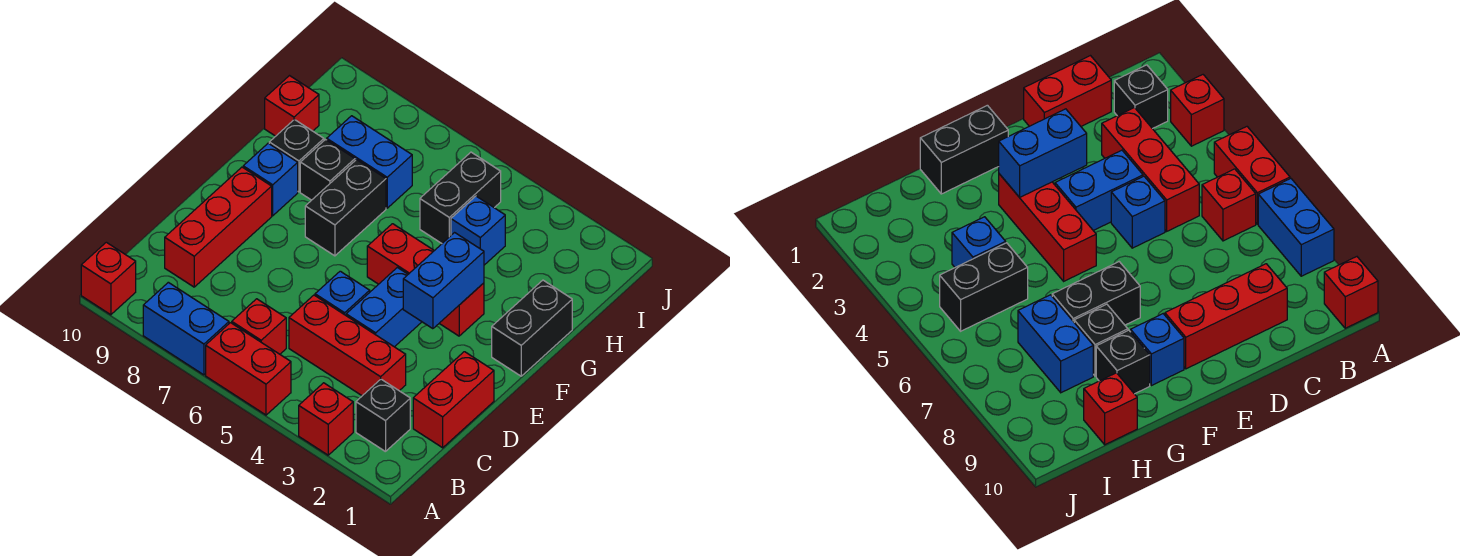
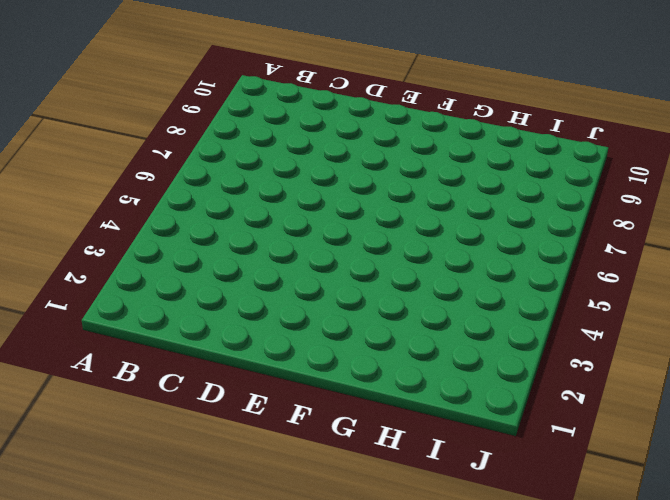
none -> red 1x1 brick [299,383,353,455]
none -> red 1x2 brick [206,323,291,415]
none -> blue 1x2 brick [143,282,229,375]

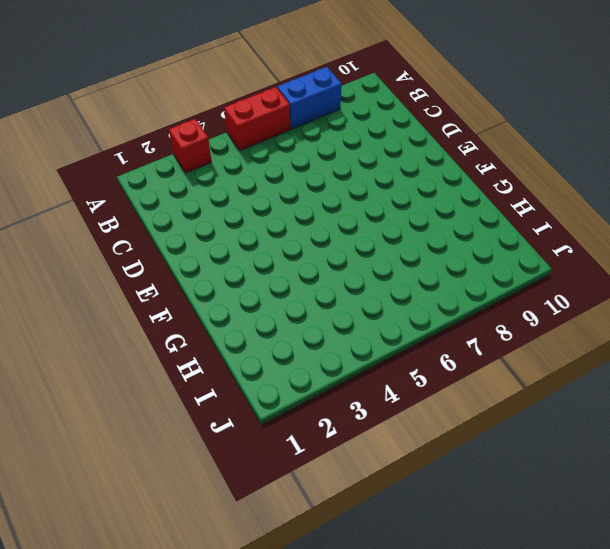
none -> red 1x1 brick [81,242,136,315]
none -> black 1x1 brick [356,379,410,452]
none -> red 1x1 brick [232,299,286,354]

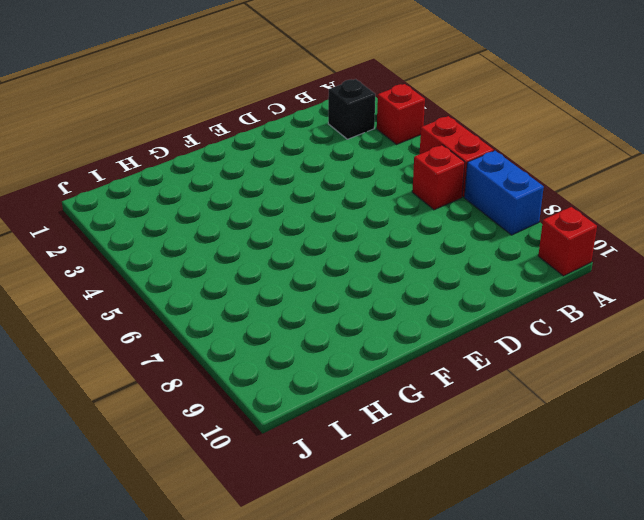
none -> red 1x2 brick [413,352,494,448]
none -> red 1x3 brick [289,295,406,396]
none -> red 1x3 brick [165,167,272,287]

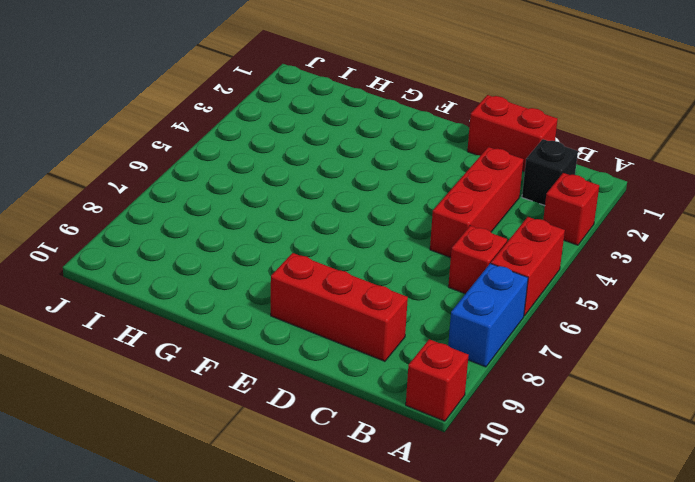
none -> blue 1x2 brick [346,267,422,347]
none -> blue 1x1 brick [315,271,370,315]
none -> black 1x2 brick [492,280,572,376]

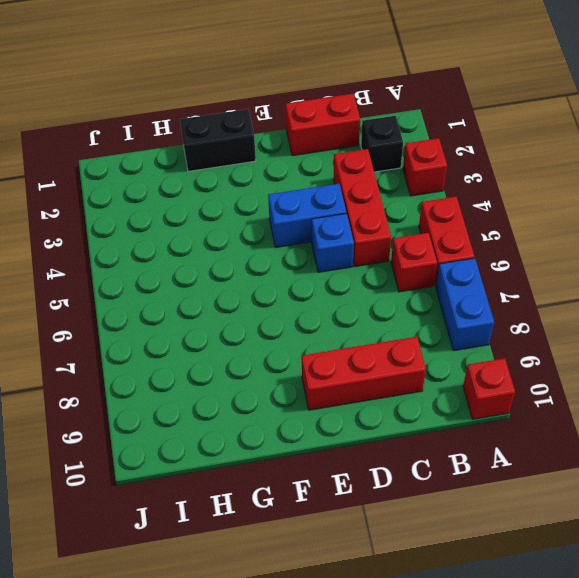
none -> red 1x3 brick [367,224,484,336]
none -> black 1x2 brick [305,160,386,256]
none -> blue 1x1 brick [243,143,298,216]

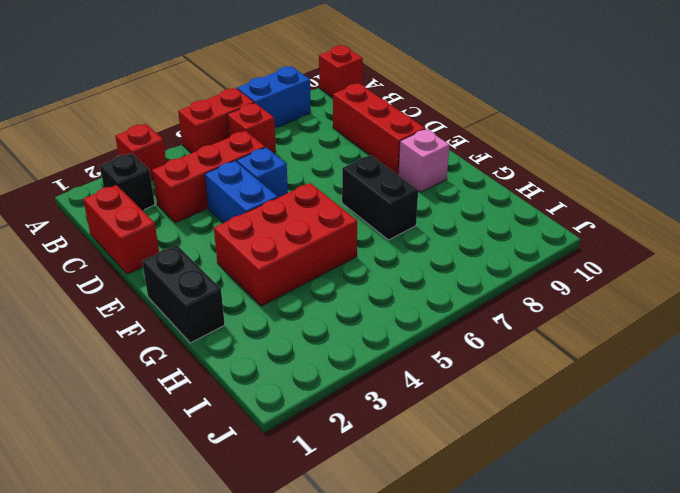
red 2x3 brick [214,183,357,306] -> red 1x3 brick [367,224,484,336]
pink 1x1 brick [398,129,450,192] -> blue 1x1 brick [243,143,298,216]
none -> black 1x1 brick [300,140,355,200]
none -> black 1x1 brick [269,120,324,192]
none -> blue 1x1 brick [451,196,505,265]

